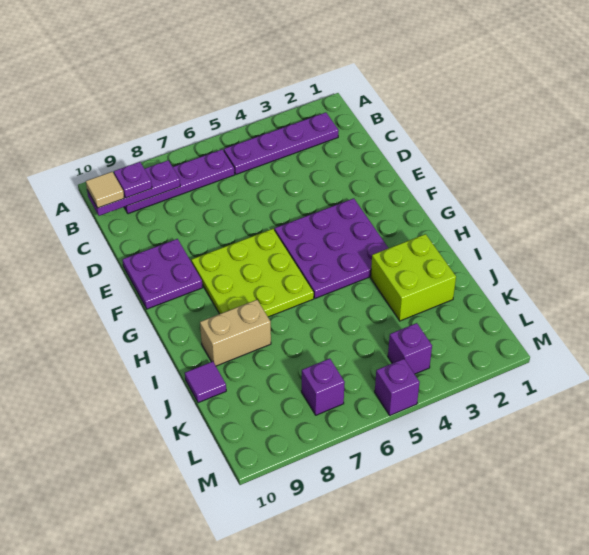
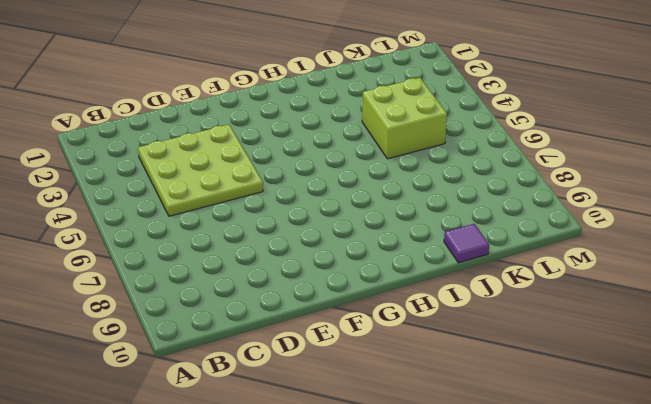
lime 3x3 plate [138,125,263,216] -> lime 3x3 plate moved to [191,229,314,317]
lime 2x2 brick [362,78,447,159] -> lime 2x2 brick moved to [371,234,456,321]
none -> purple 1x4 plate [224,112,339,174]
none -> purple 1x4 plate [124,149,235,214]
none -> purple 2x2 plate [122,239,203,309]

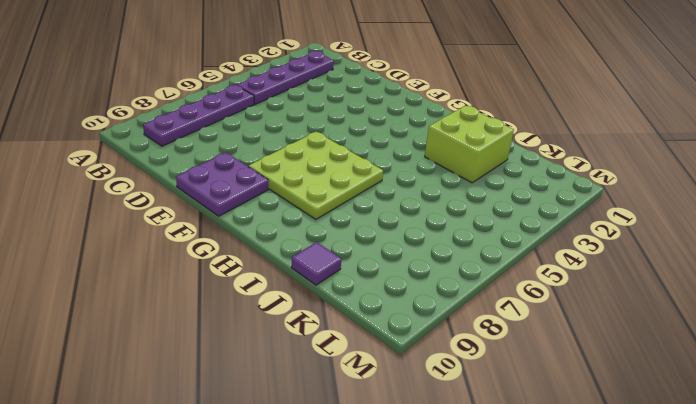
none -> purple 3x3 plate [275,198,388,298]
none -> tan 1x2 brick [200,300,271,366]
none -> purple 1x1 brick [388,323,432,374]

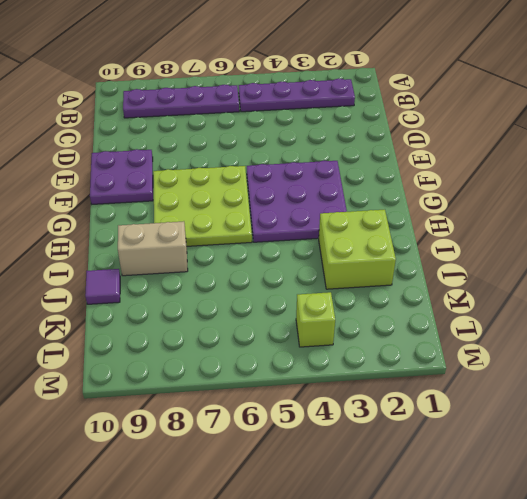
lime 1x1 brick [296,292,335,347] -> purple 1x1 brick [388,323,432,374]
none -> purple 1x1 brick [302,359,345,415]
none -> purple 1x1 brick [375,359,420,415]
none -> purple 1x3 plate [87,160,180,216]

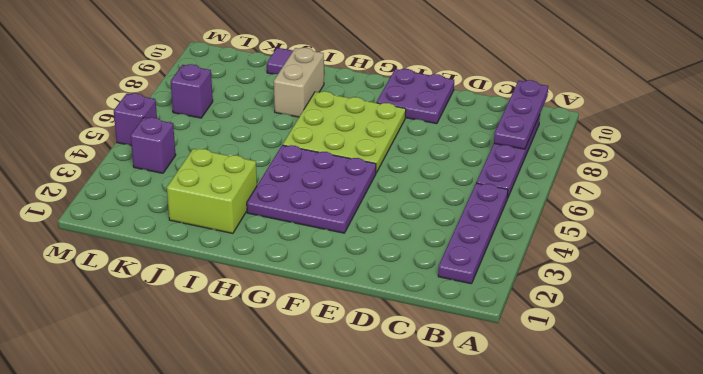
none -> purple 1x1 plate [114,162,152,198]
none -> tan 1x1 tile [86,172,124,208]

